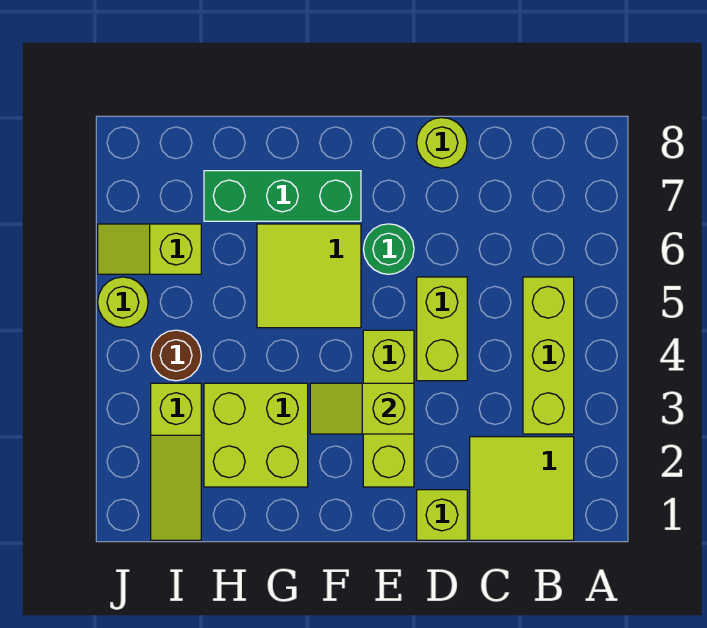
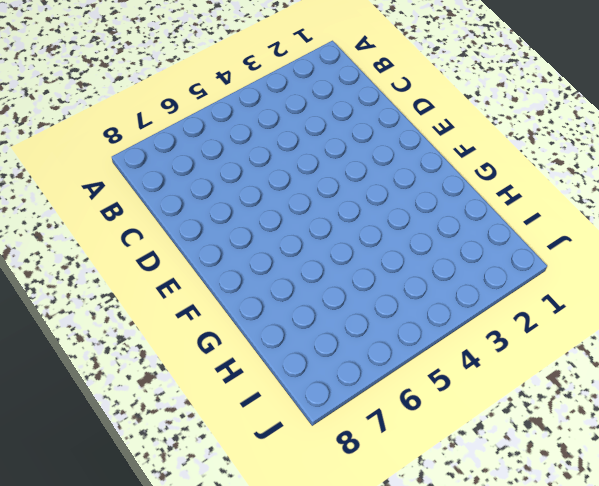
none -> lime 2x2 tile [470,437,574,540]
none -> lime 1x3 brick [523,277,574,434]
none -> lime 1x1 brick [417,490,467,540]

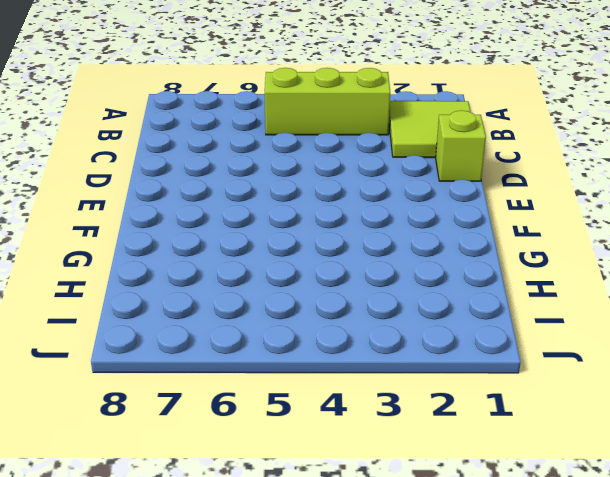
none -> lime 1x2 brick [417,277,467,381]
none -> lime 1x1 round brick [417,118,467,168]
none -> lime 1x3 brick [363,330,414,487]

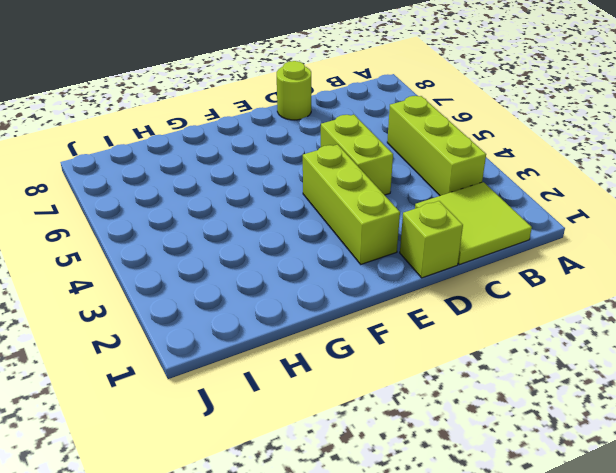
none -> green 1x1 round brick [364,224,414,274]
none -> lime 2x2 tile [257,224,361,328]
none -> green 1x3 brick [204,171,361,221]

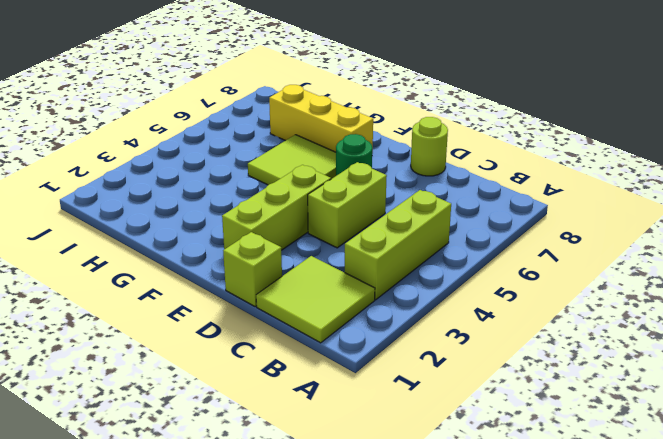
yellow 1x3 brick [269,85,373,153] -> green 1x3 brick [204,171,361,221]
none -> lime 2x2 brick [204,383,308,487]
none -> lime 1x3 slope [151,383,201,540]
none -> brown 1x1 round brick [151,330,201,381]

